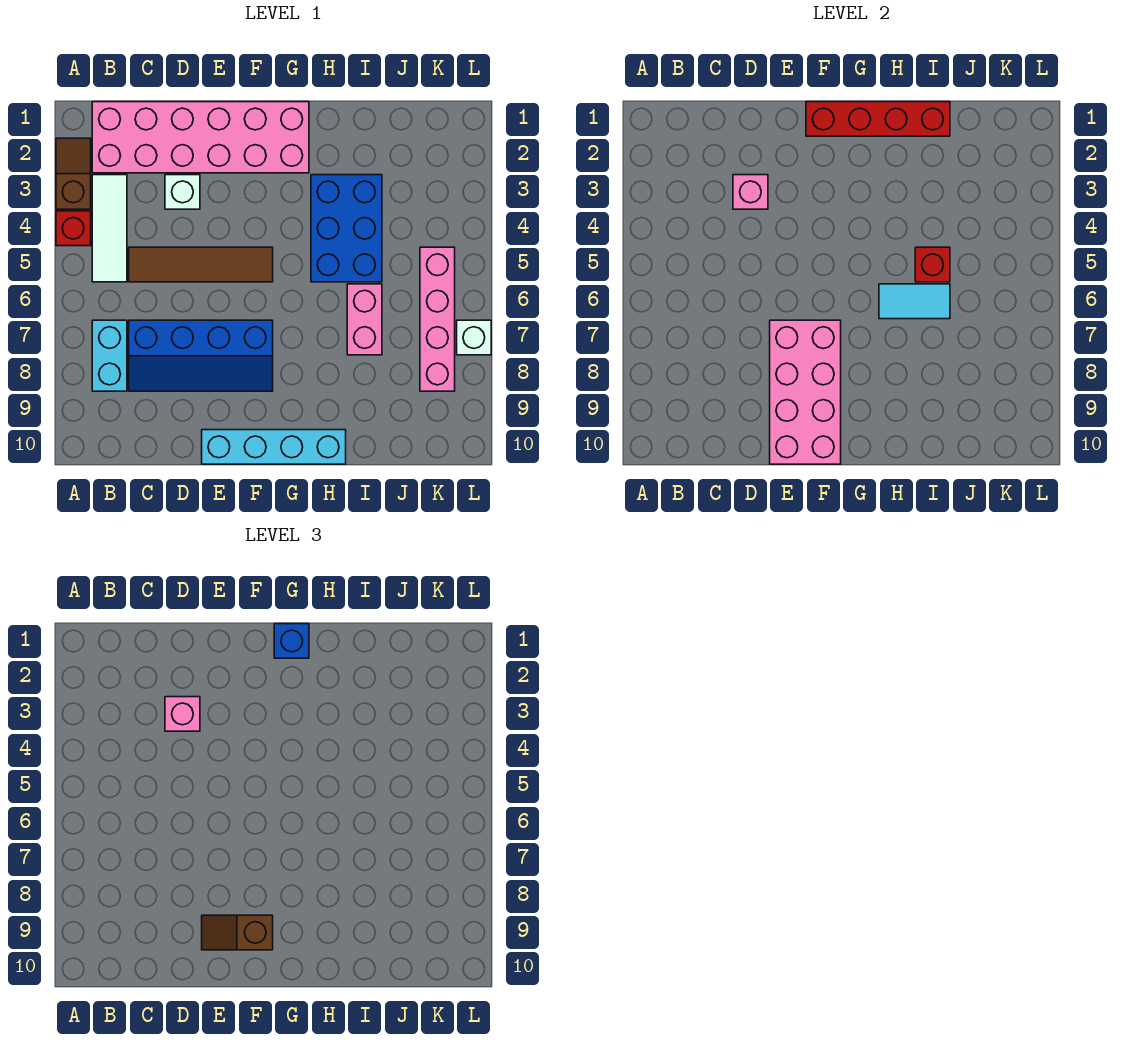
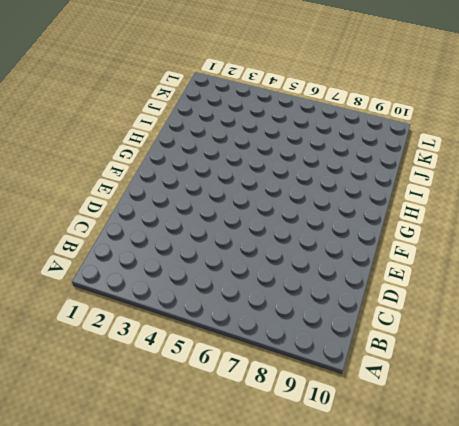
none -> brown 1x2 slope [56,138,91,209]
none -> red 1x1 brick [56,211,91,246]
none -> pink 2x6 brick [92,102,309,173]

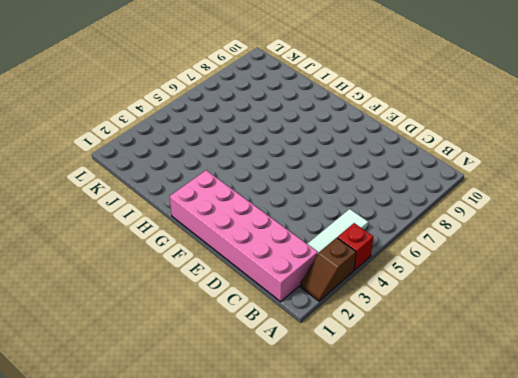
none -> cyan 1x2 brick [92,320,127,391]
none -> brown 1x4 tile [129,247,273,282]
none -> blue 2x4 slope [129,320,273,391]

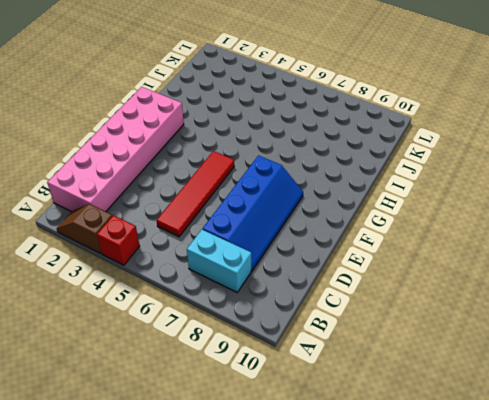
red 1x4 tile [156,151,234,237] -> brown 1x4 tile [129,247,273,282]
none -> white 1x3 tile [92,175,127,282]
none -> white 1x1 brick [165,175,200,209]
none -> cyan 1x4 brick [202,430,346,464]

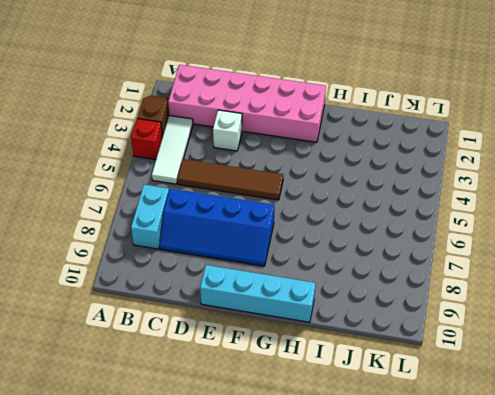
none -> blue 2x3 brick [311,175,382,282]
none -> pink 1x2 brick [347,284,382,355]
none -> pink 1x4 brick [420,247,455,391]

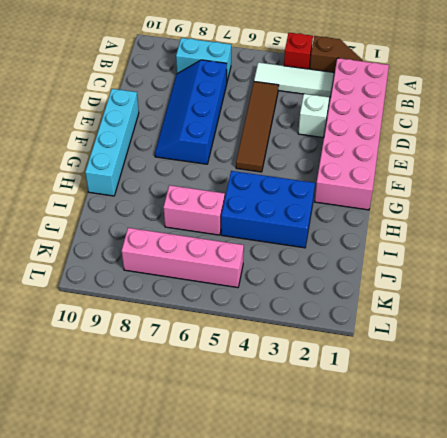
none -> white 1x1 brick [457,320,491,355]
none -> pink 1x1 brick [733,175,768,209]
none -> pink 2x4 brick [770,320,841,464]

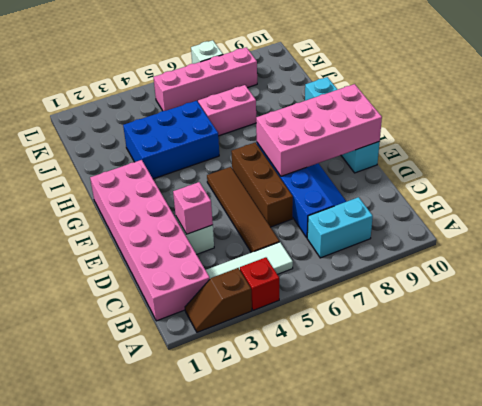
brown 1x3 brick [231,142,293,227] -> none
none -> red 1x4 brick [806,102,950,136]
none -> cyan 1x2 tile [879,284,950,319]
none -> red 1x1 brick [915,247,950,282]

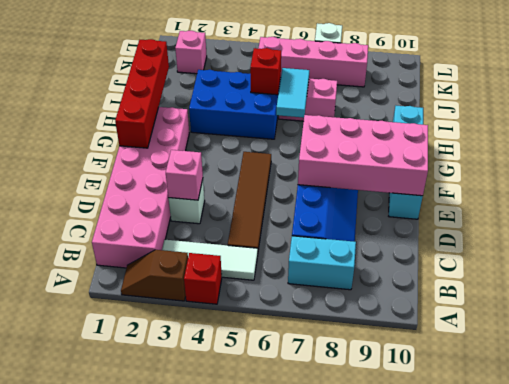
pink 1x1 brick [175,31,207,74] -> pink 1x1 brick moved to [165,697,200,731]
none -> brown 1x2 slope [202,915,273,950]
none -> blue 1x1 brick [274,624,309,658]

